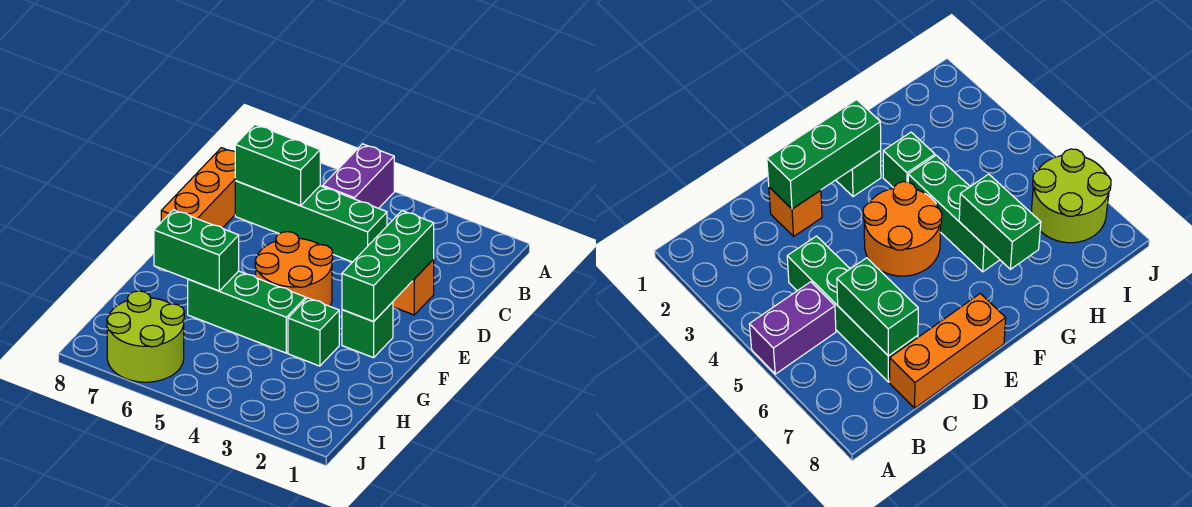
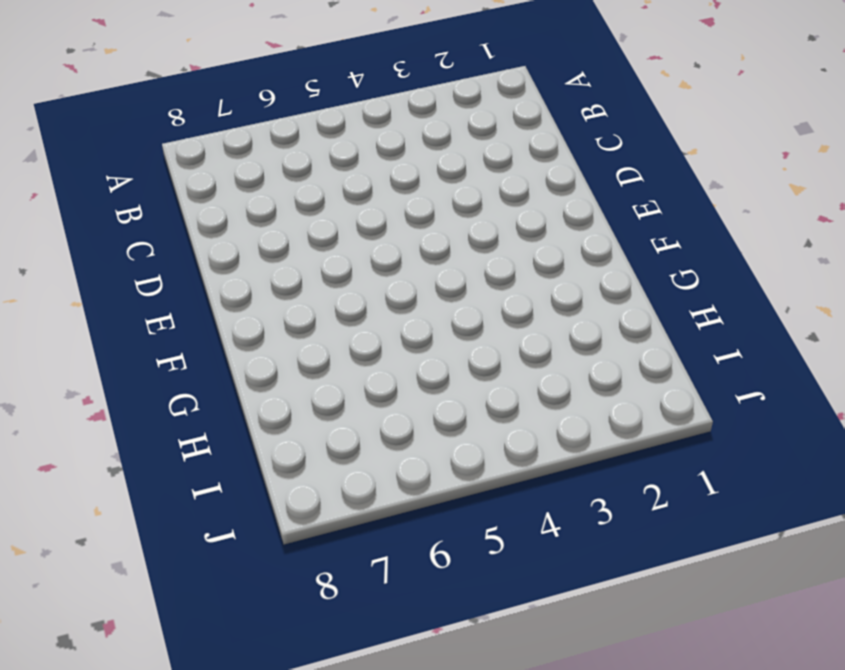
none -> purple 1x2 brick [323,144,394,208]
none -> green 1x4 brick [235,181,387,262]
none -> orange 1x3 brick [161,148,235,228]

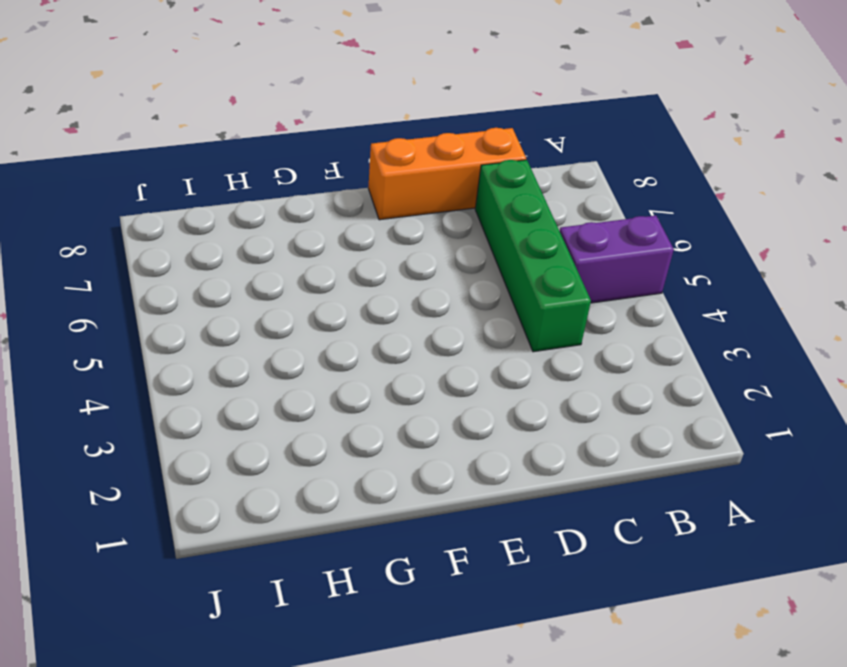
none -> orange 1x1 brick [393,259,434,315]
none -> orange 2x2 round brick [255,232,333,306]
none -> green 1x1 brick [342,302,393,358]

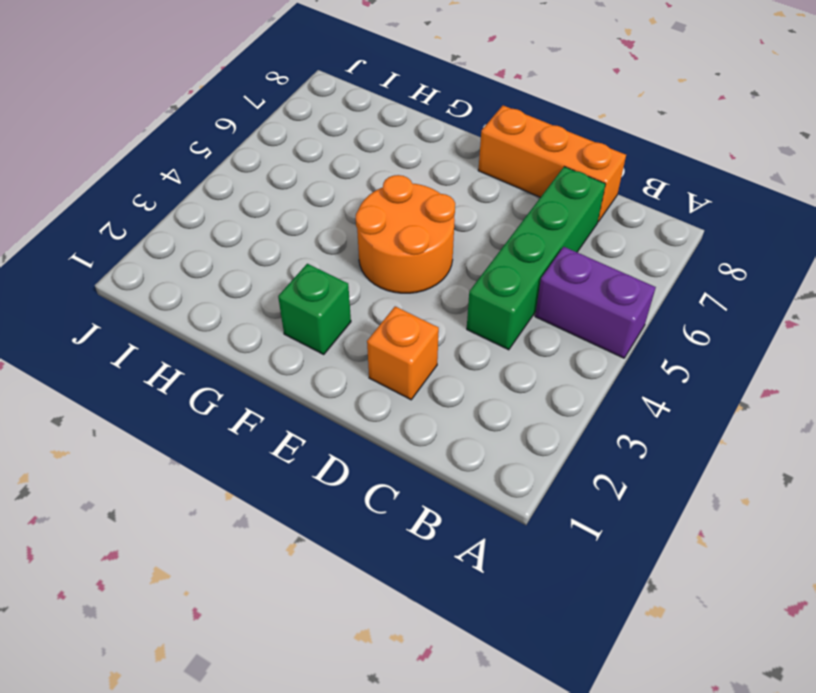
none -> green 1x1 brick [288,298,339,366]
none -> green 1x3 brick [188,271,306,353]
none -> lime 2x2 round brick [107,291,184,382]

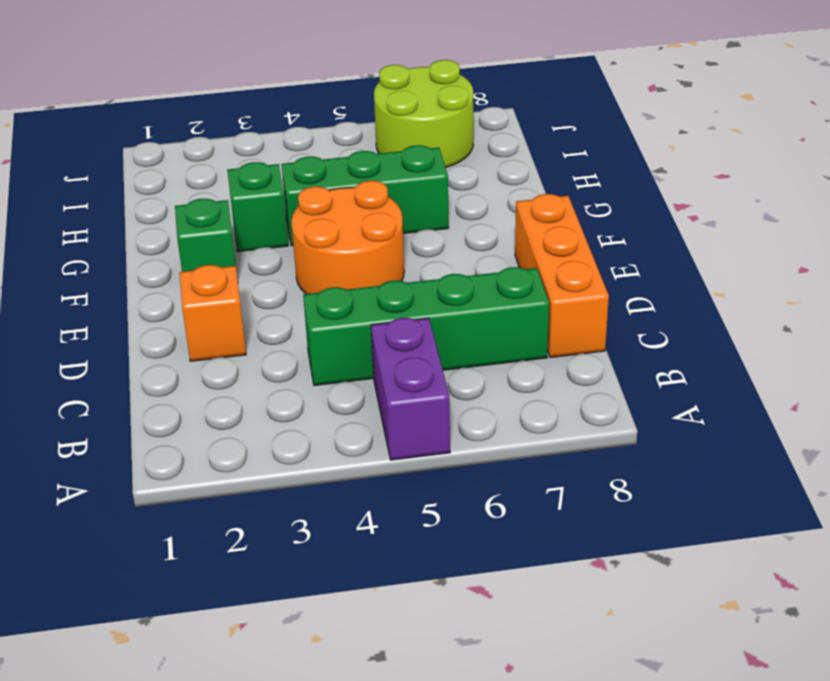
none -> green 1x2 brick [235,125,320,206]
none -> green 1x3 brick [342,211,434,322]
none -> green 1x2 brick [154,210,239,291]

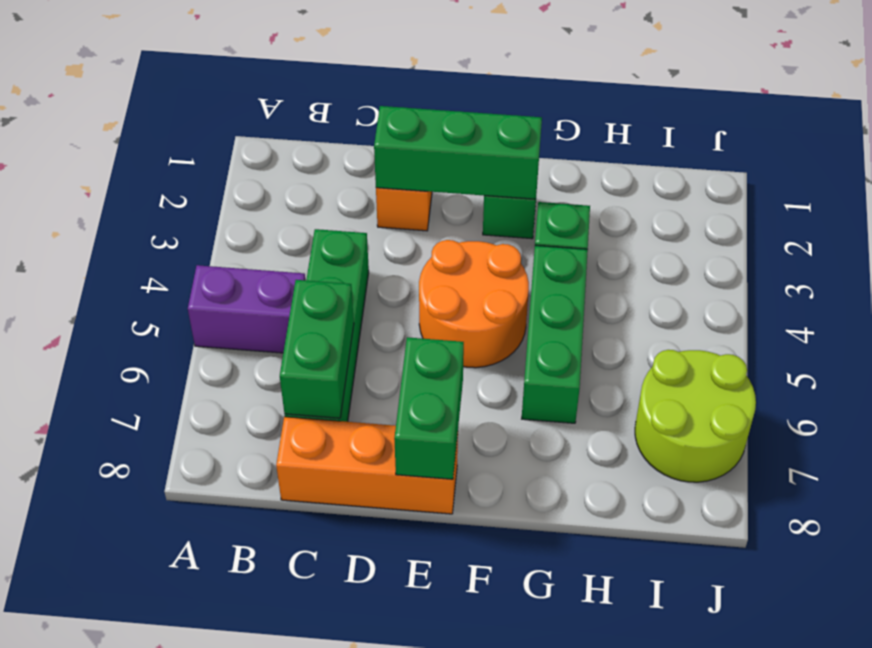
green 1x2 brick [394,337,464,479] -> green 1x2 brick moved to [154,210,239,291]

